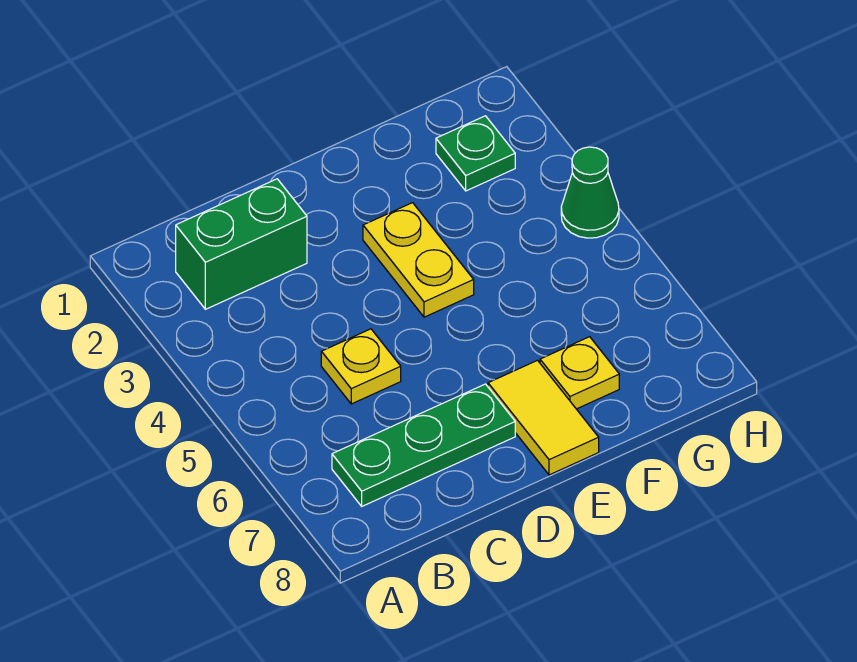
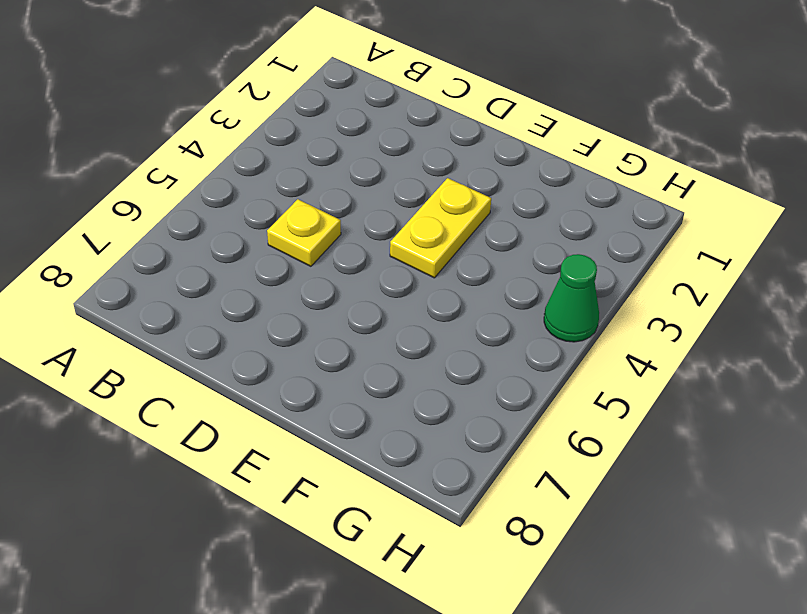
none -> green 1x2 brick [176,179,307,309]
none -> green 1x3 plate [332,384,515,506]

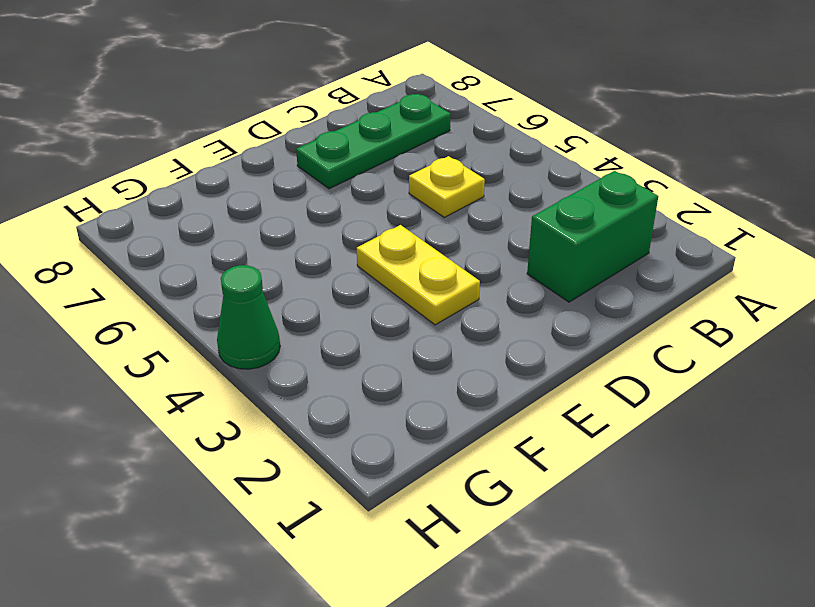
none -> yellow 1x2 tile [488,360,599,475]
none -> yellow 1x1 plate [540,337,619,409]

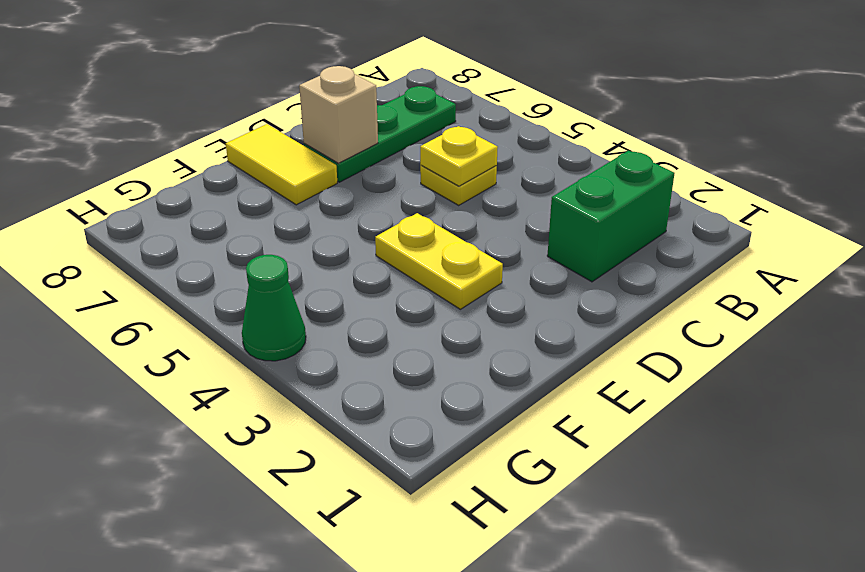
yellow 1x1 plate [420,126,498,186] -> yellow 1x1 plate moved to [540,337,619,409]
tan 1x1 brick [299,66,378,163] -> none
none -> green 1x1 plate [436,116,515,191]

